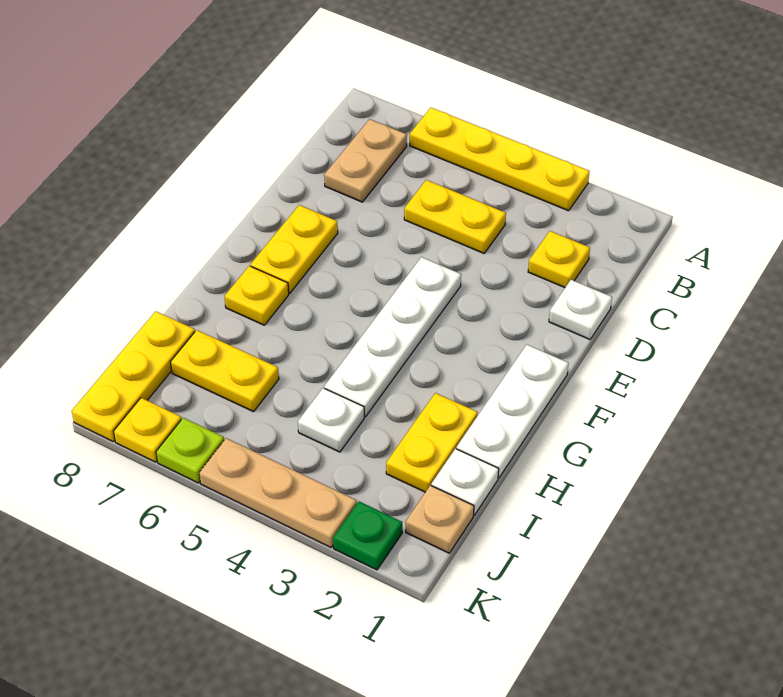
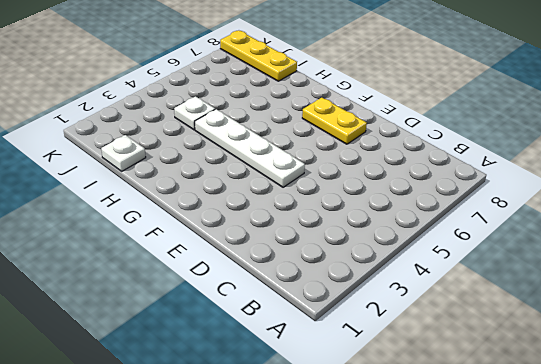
none -> yellow 1x4 plate [410,108,590,211]
none -> tan 1x2 plate [324,119,407,202]
none -> yellow 1x1 plate [528,231,590,288]

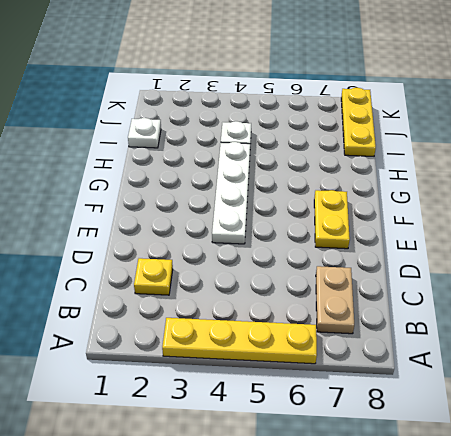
none -> yellow 1x2 plate [404,180,506,253]
none -> white 1x1 plate [549,280,612,339]
none -> white 1x3 plate [456,345,569,478]

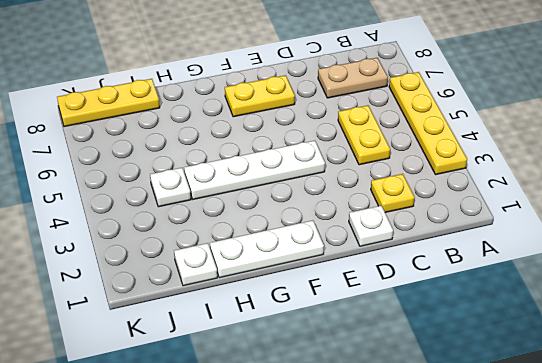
none -> yellow 1x1 plate [225,266,289,325]
none -> yellow 1x2 plate [386,393,478,492]
none -> yellow 1x2 plate [171,330,279,412]

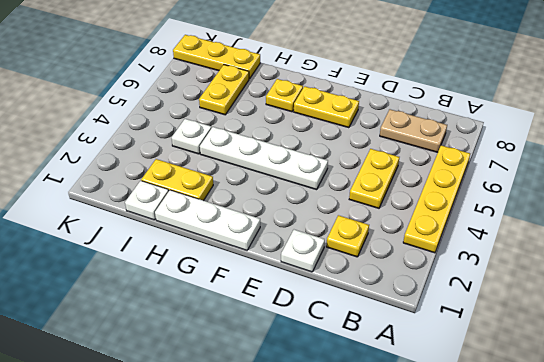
none -> tan 1x1 plate [406,485,474,553]
none -> green 1x1 plate [333,502,402,570]
none -> tan 1x3 plate [199,438,357,547]

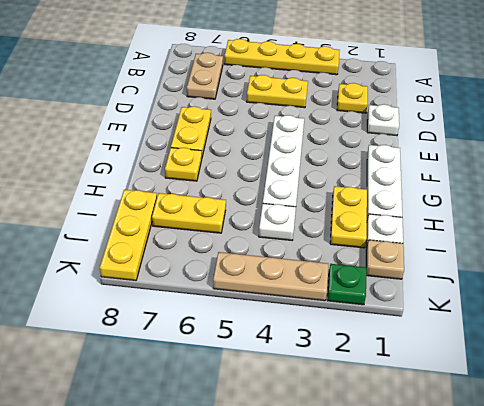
none -> lime 1x1 plate [156,418,224,483]
none -> yellow 1x1 plate [114,398,181,462]

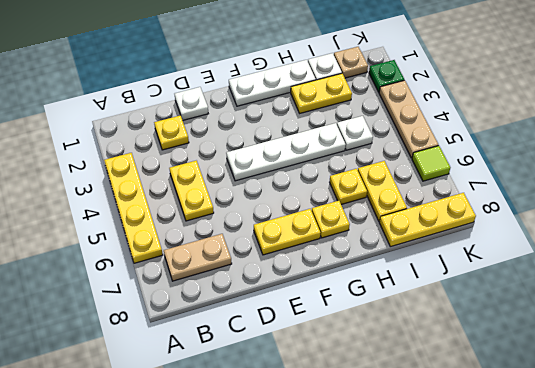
yellow 1x1 plate [330,169,367,205] -> yellow 1x1 plate moved to [114,398,181,462]
lime 1x1 tile [412,146,450,181] -> lime 1x1 plate [156,418,224,483]

